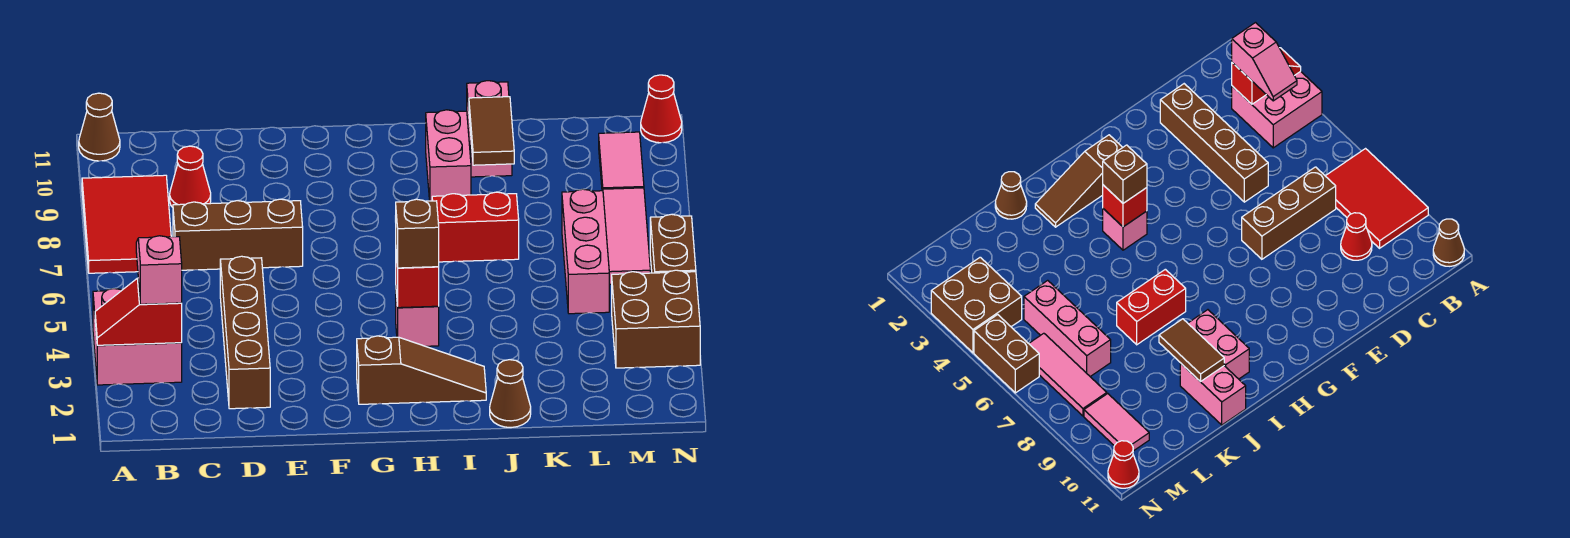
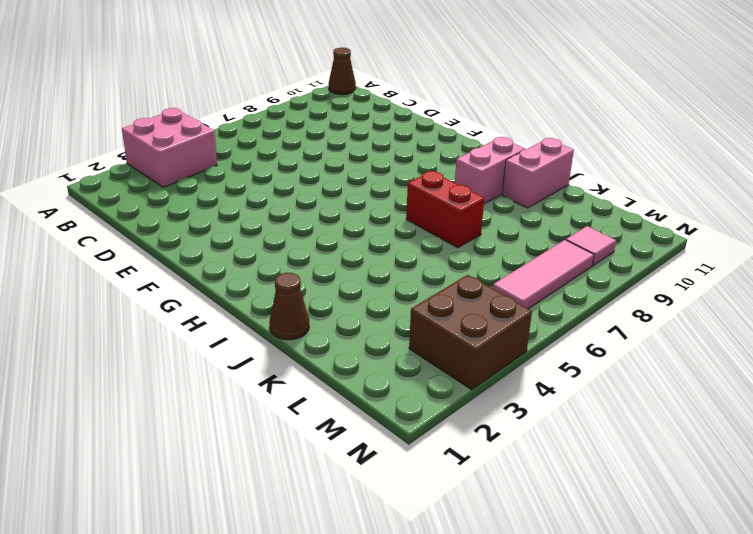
pink 1x1 tile [566,226,616,266] -> pink 1x2 tile [599,132,644,191]
none -> red 2x3 tile [82,175,171,273]
none -> brown 1x3 brick [173,199,303,270]
none -> red 1x1 cone [170,146,211,207]

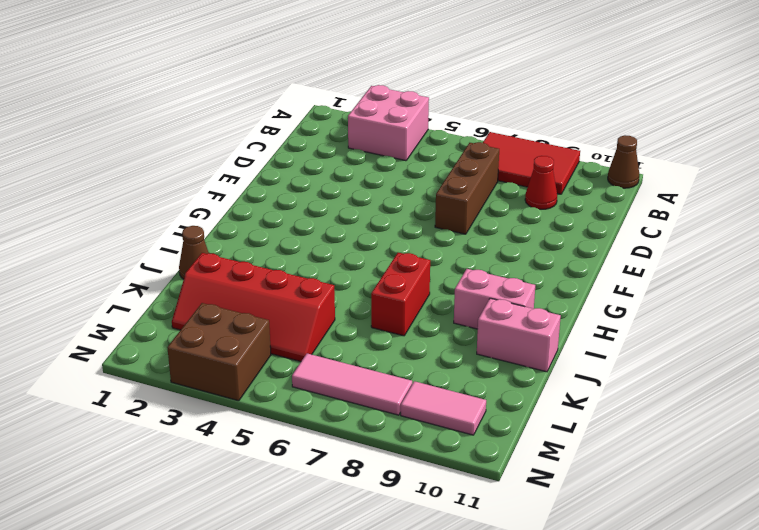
red 2x4 slope [172,253,335,362] -> pink 1x3 brick [562,189,609,314]
none -> brown 1x4 brick [220,256,270,409]
none -> brown 1x3 slope [357,336,486,404]
none -> pink 1x1 brick [396,294,439,346]

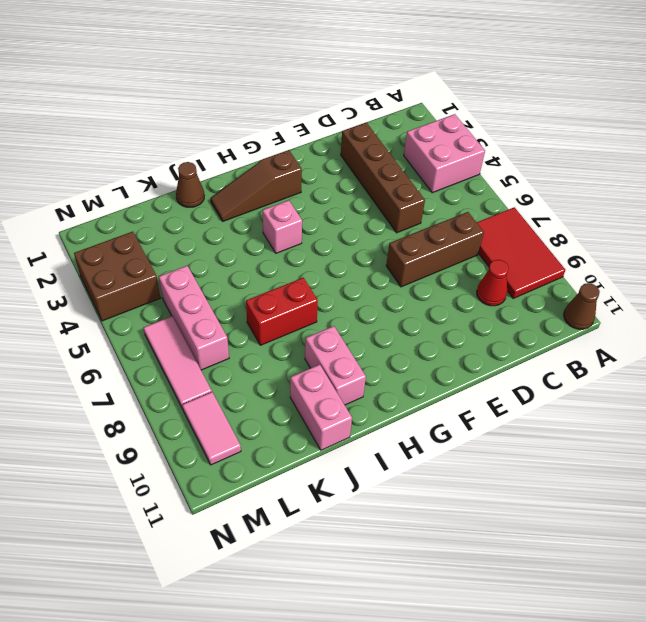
none -> brown 1x2 brick [650,214,696,273]
none -> red 1x1 cone [641,75,682,143]
none -> red 1x2 slope [95,278,182,345]

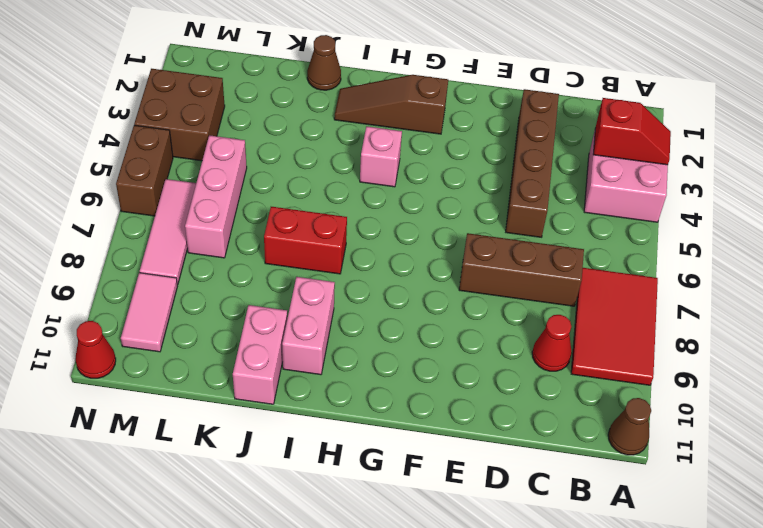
none -> red 1x1 brick [396,254,439,308]
none -> brown 1x2 tile [469,97,514,165]
none -> pink 1x2 slope [136,236,182,304]

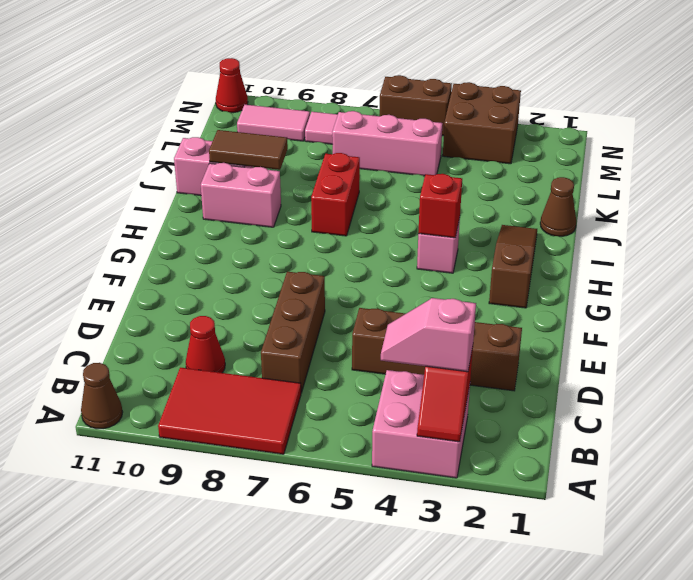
none -> brown 1x1 brick [396,199,439,268]

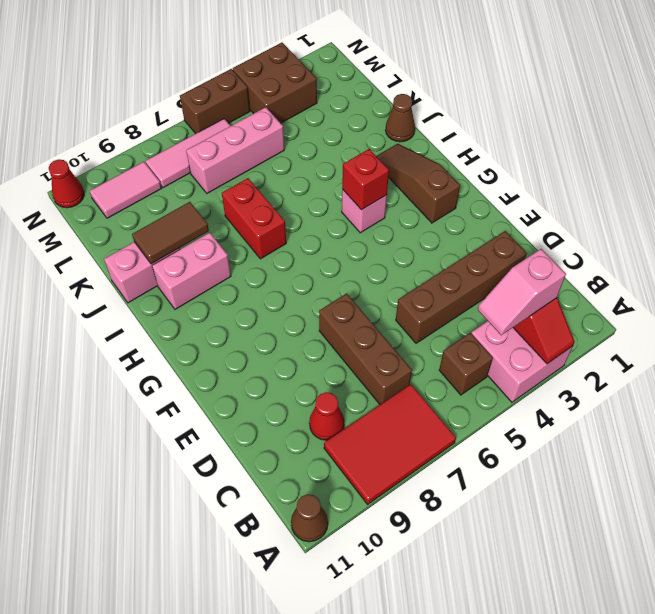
brown 1x1 brick [439,333,493,395] -> brown 1x1 brick moved to [396,199,439,268]

